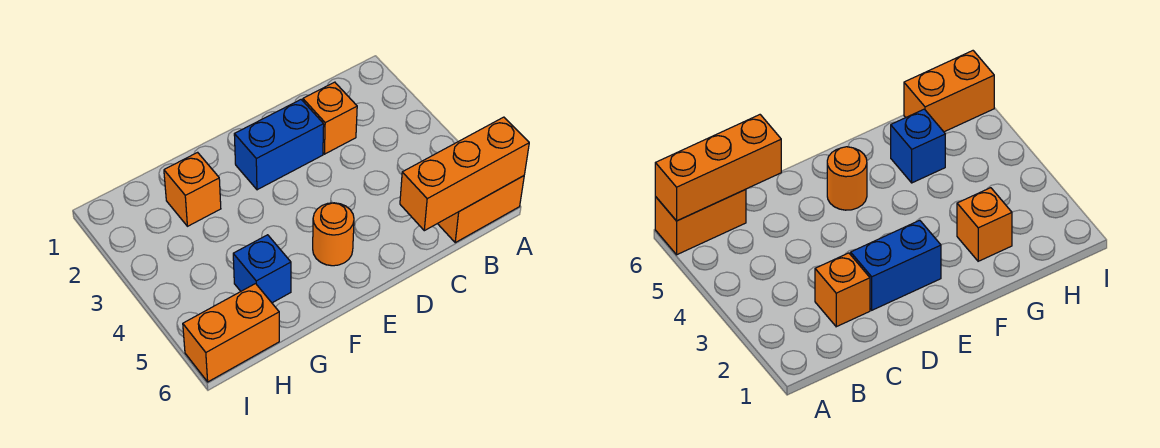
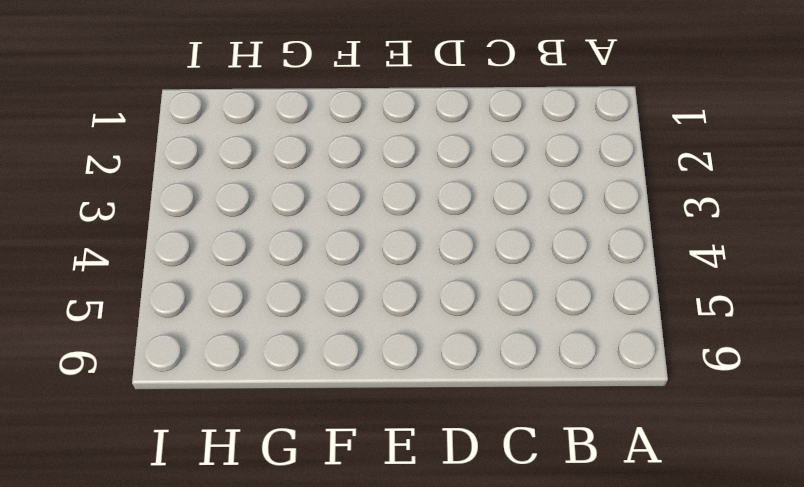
none -> orange 1x2 brick [438,176,524,243]
none -> orange 1x1 brick [303,82,357,154]

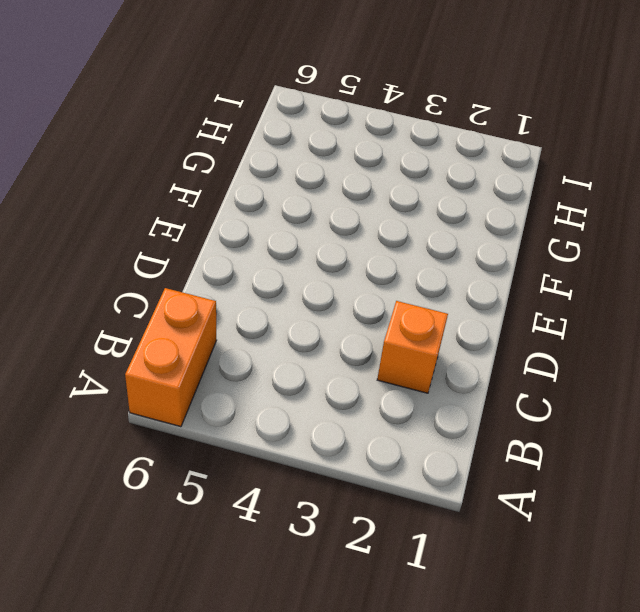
none -> blue 1x2 brick [234,100,324,190]
none -> orange 1x1 round brick [313,203,354,266]

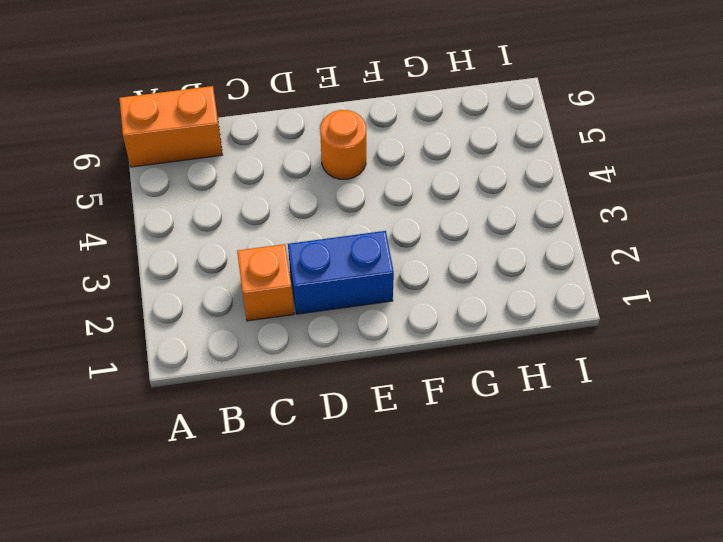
none -> orange 1x1 brick [164,152,221,226]
none -> blue 1x1 brick [233,235,291,303]

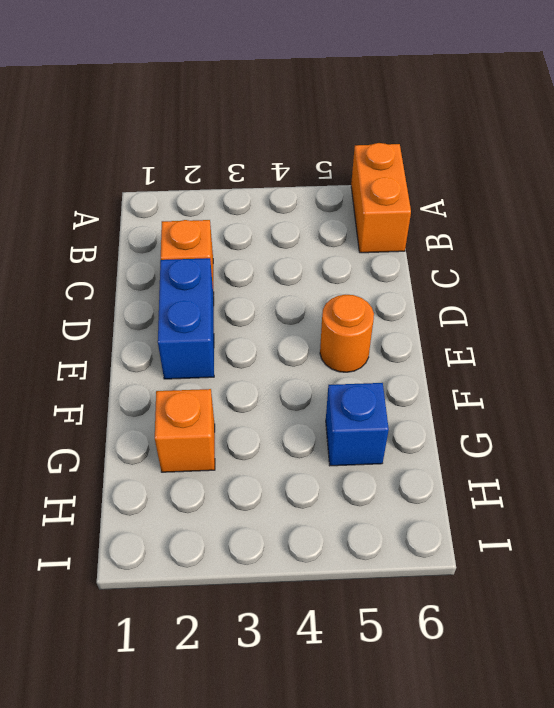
none -> orange 1x2 brick [183,284,279,382]
none -> orange 1x3 brick [400,117,529,231]

